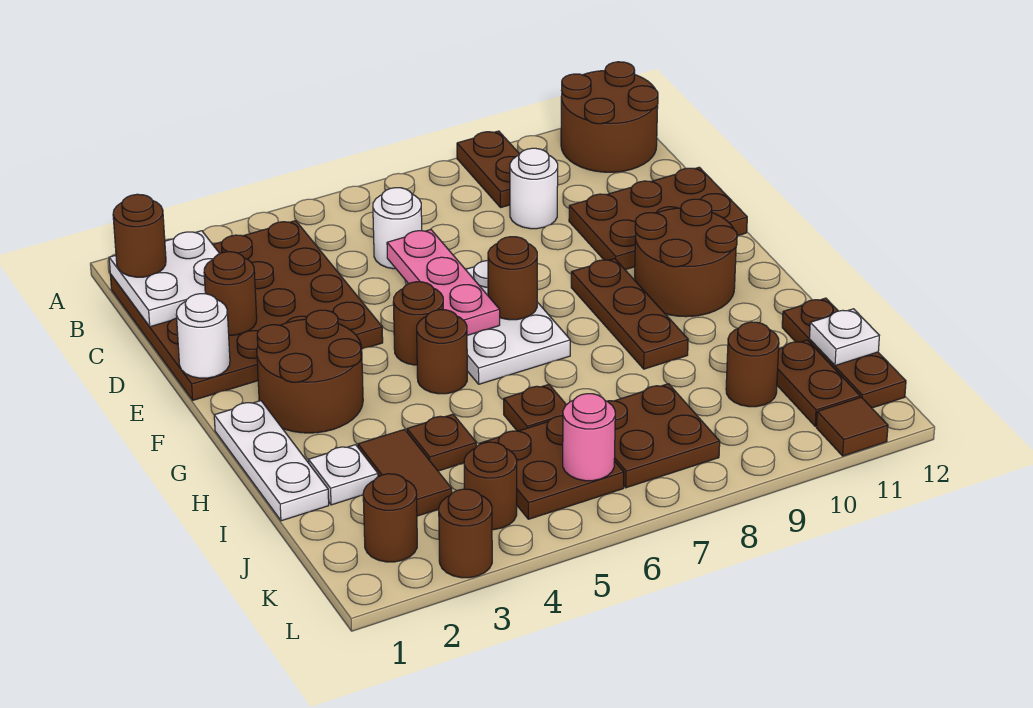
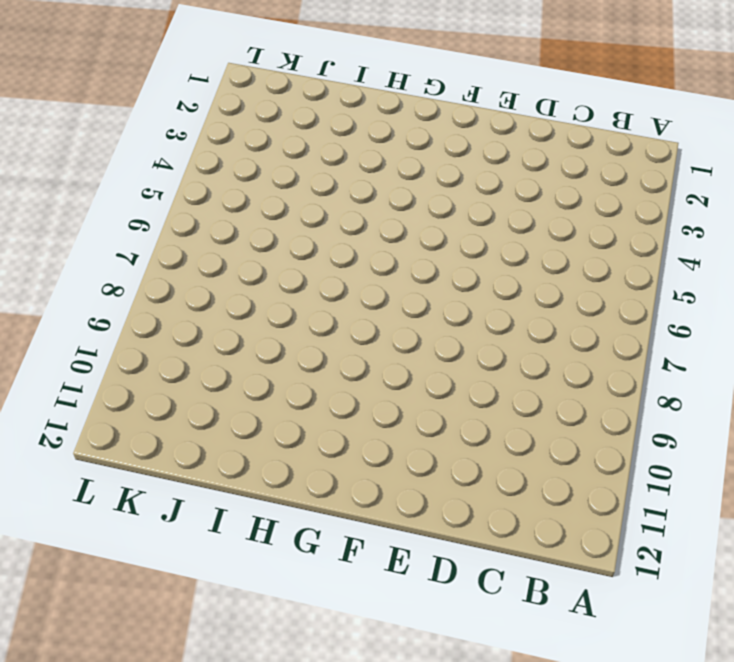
none -> brown 1x2 plate [457,131,519,208]
none -> brown 2x2 round brick [561,62,658,172]
none -> brown 4x4 plate [110,221,383,400]
none -> white 1x1 round brick [373,188,422,269]

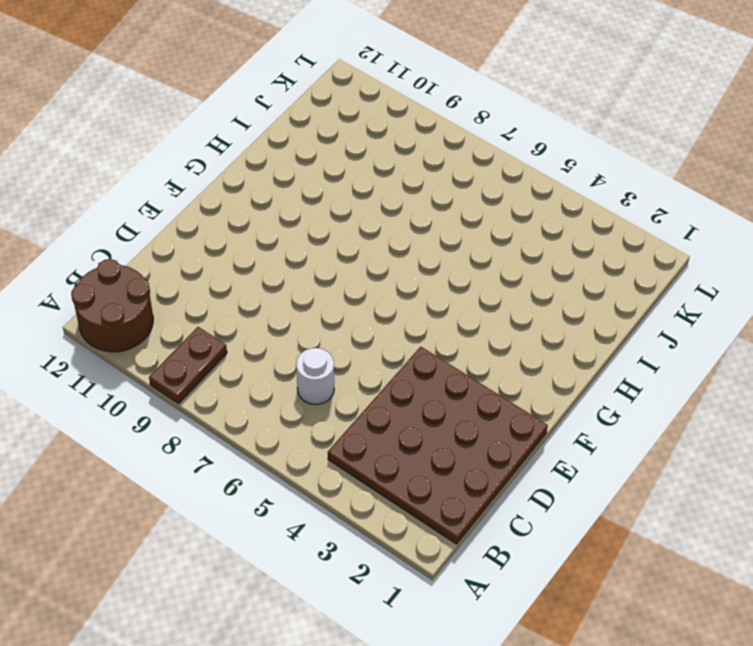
none -> white 1x1 round brick [510,148,558,229]
none -> brown 2x3 plate [569,167,747,270]
none -> white 2x3 plate [465,261,570,384]
none -> brown 2x2 round brick [257,310,363,433]

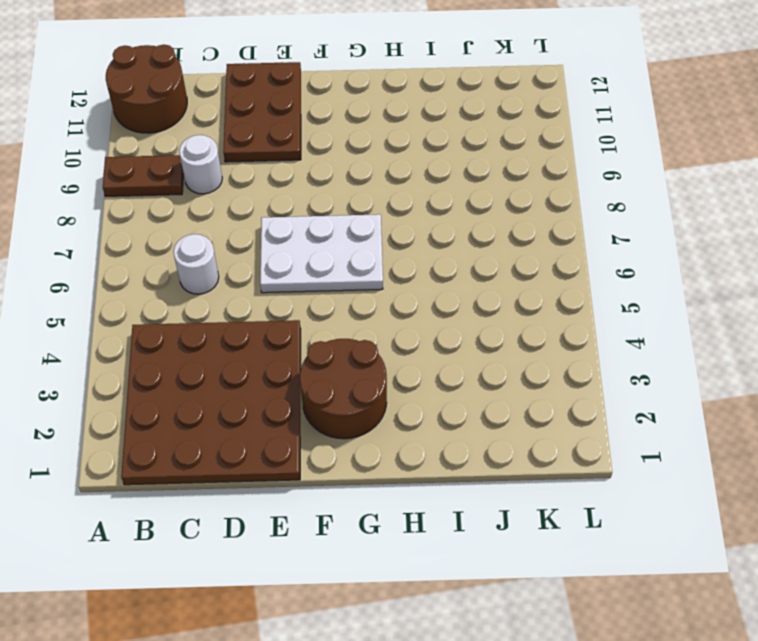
none -> brown 1x1 round brick [393,282,443,365]
none -> brown 1x3 plate [571,259,688,369]
none -> brown 2x2 round brick [635,199,737,317]
none -> white 1x3 plate [214,401,329,521]

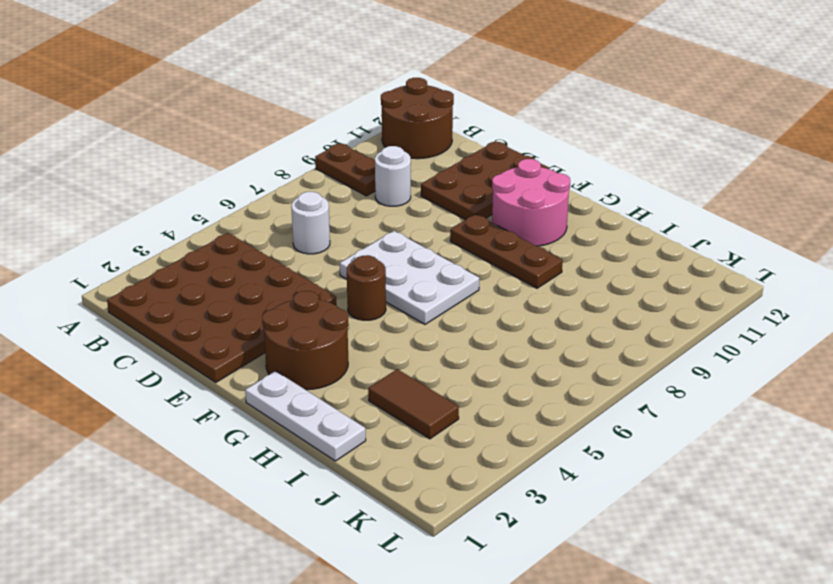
pink 2x2 round brick [492,159,570,246] -> brown 2x2 round brick [635,199,737,317]
none -> brown 1x1 round brick [417,310,467,394]
none -> white 1x1 plate [309,445,378,505]
none -> brown 1x1 plate [407,414,476,471]
none -> brown 1x1 plate [504,384,566,431]

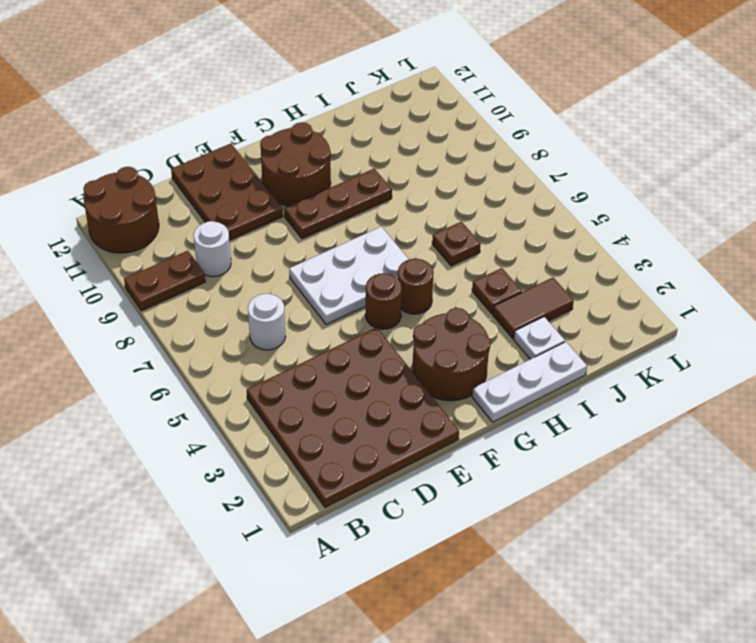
none -> brown 1x3 plate [782,298,906,408]
none -> brown 2x2 plate [480,416,624,519]
none -> brown 2x2 plate [607,384,720,488]
none -> brown 1x1 round brick [726,322,779,407]

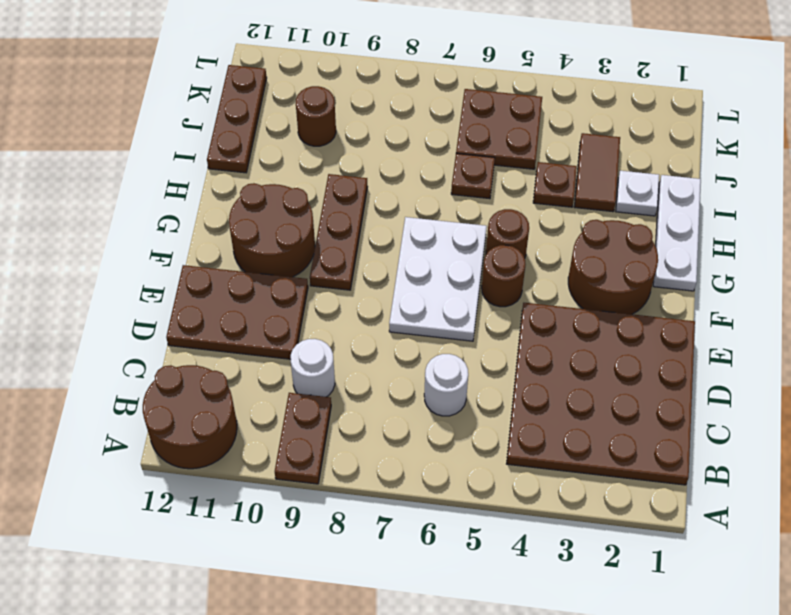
none -> brown 2x2 plate [607,384,720,488]
none -> brown 1x2 plate [777,340,860,426]
none -> brown 1x1 round brick [363,474,417,562]
none -> brown 1x1 round brick [464,442,517,530]

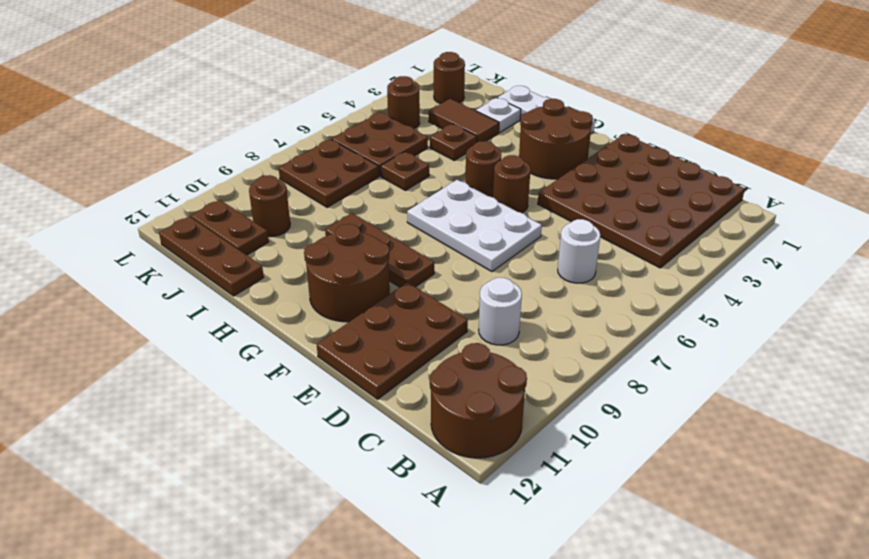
none -> brown 1x2 plate [457,131,519,208]
none -> brown 1x1 round brick [439,489,492,578]
none -> brown 1x1 tile [816,397,888,456]
none -> white 2x2 plate [109,231,220,327]

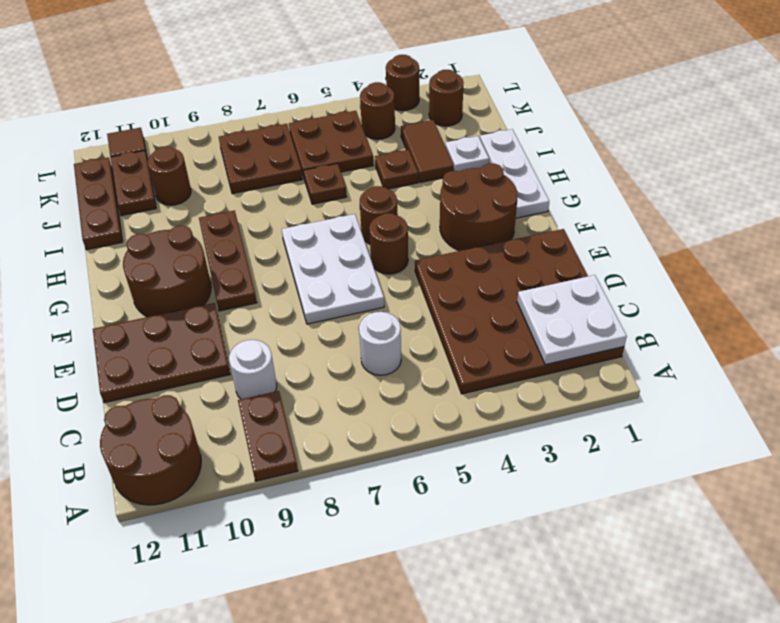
none -> brown 1x1 round brick [204,252,257,335]
none -> pink 1x3 plate [387,230,500,335]
none -> white 1x1 round brick [176,294,230,378]
none -> brown 1x1 round brick [488,237,537,320]

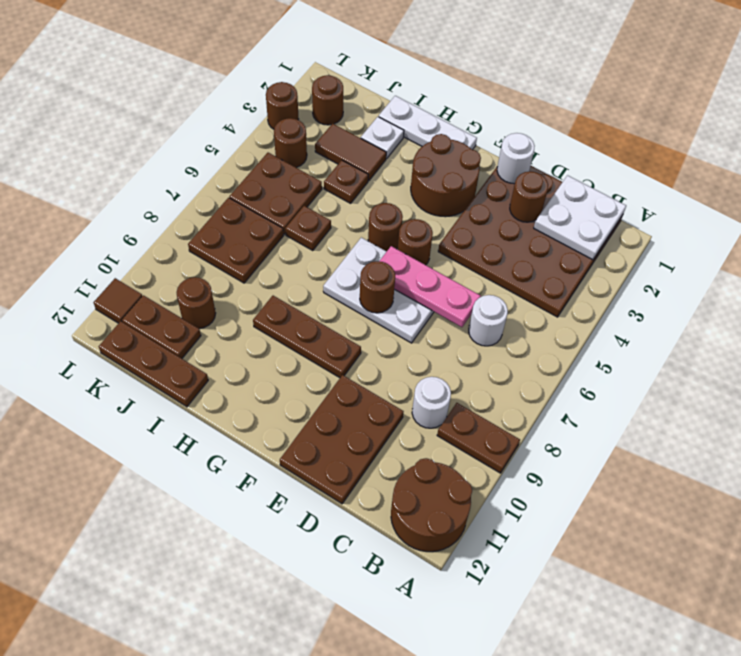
none -> brown 2x2 round brick [635,199,737,317]
none -> white 1x1 plate [809,309,879,366]
none -> pink 1x1 round brick [563,394,615,481]
none -> brown 1x1 round brick [113,194,166,277]

